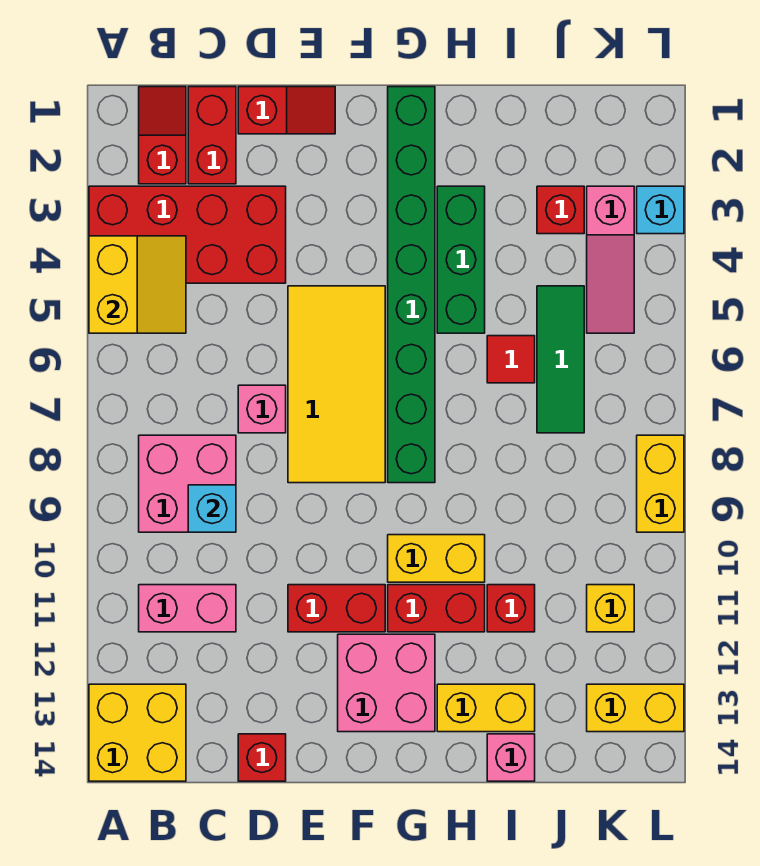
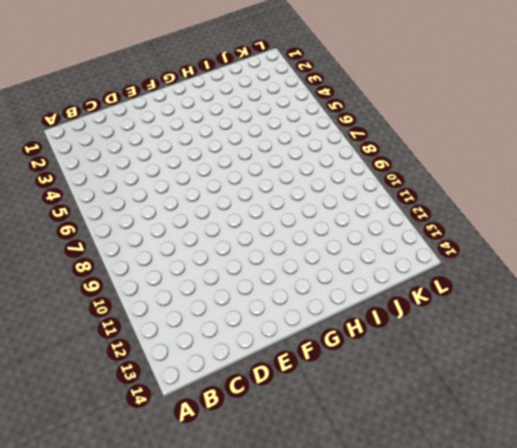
none -> red 2x4 brick [89,186,286,283]
none -> yellow 2x2 brick [89,684,186,781]
none -> red 1x2 slope [139,87,186,184]

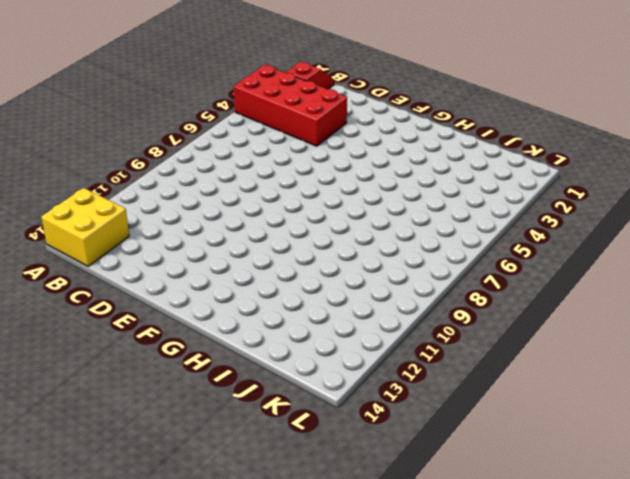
none -> pink 2x2 brick [139,435,236,532]
none -> pink 1x2 brick [139,585,236,632]
none -> red 1x2 brick [188,87,236,184]

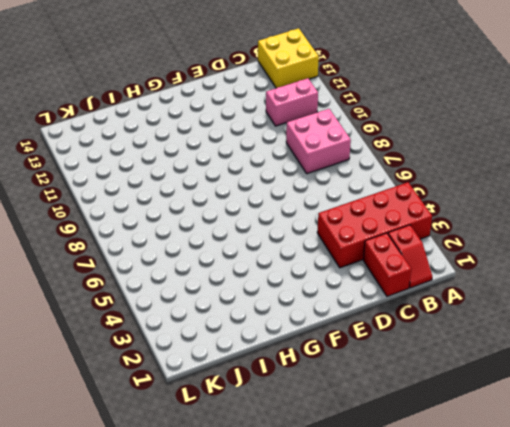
none -> red 1x2 slope [238,87,335,134]
none -> pink 1x1 brick [238,385,286,433]
none -> red 1x1 brick [238,734,286,781]

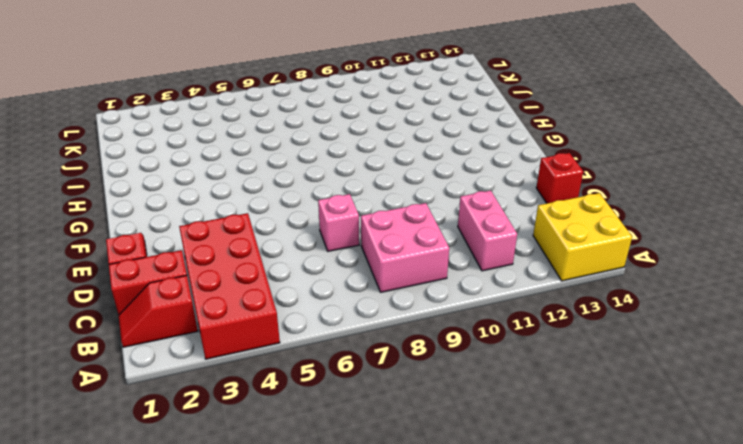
none -> yellow 2x4 tile [288,286,385,483]
none -> red 1x2 brick [288,585,385,632]
none -> pink 2x2 brick [338,634,435,732]

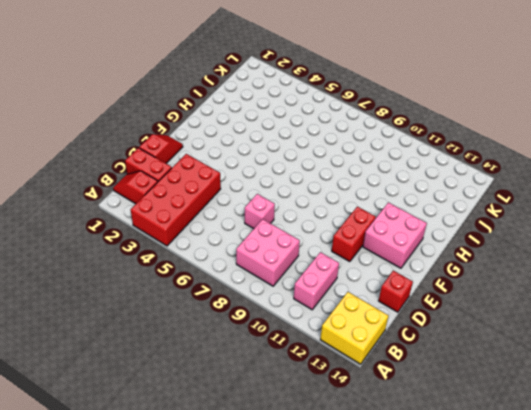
none -> yellow 2x4 tile [288,286,385,483]
none -> green 1x8 brick [388,87,435,483]
none -> yellow 1x2 brick [388,535,485,582]

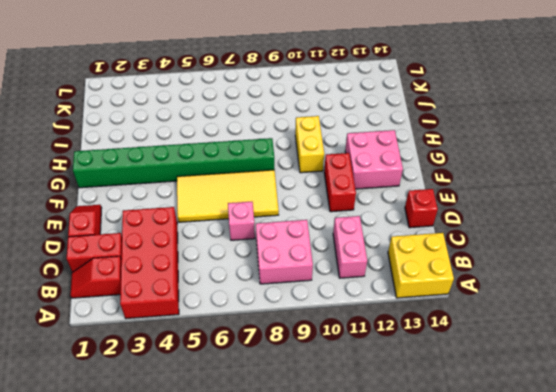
none -> red 1x2 brick [388,585,485,632]
none -> green 1x3 brick [437,186,485,333]
none -> yellow 1x2 brick [437,684,535,732]

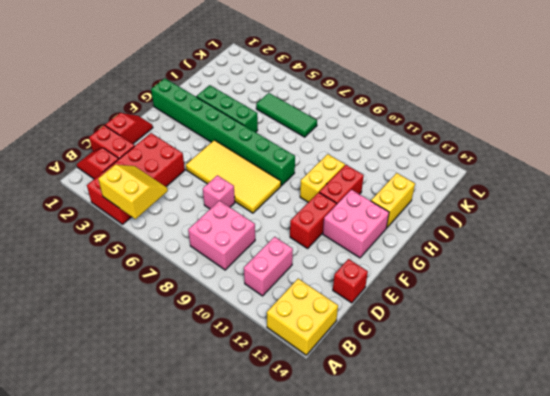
none -> red 1x1 tile [487,336,535,383]
none -> red 1x1 brick [487,585,535,632]
none -> pink 1x1 brick [487,734,535,781]

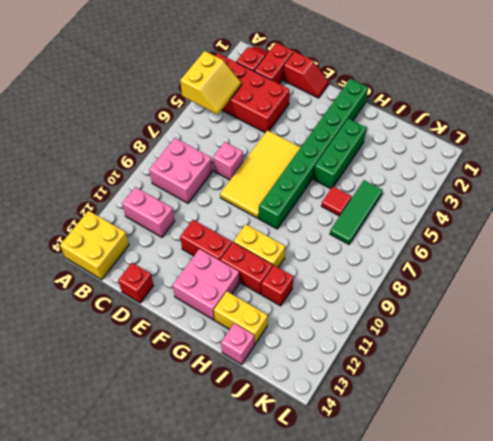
none -> red 1x1 brick [537,186,584,234]
none -> pink 1x3 slope [587,186,634,333]
none -> yellow 1x1 brick [587,585,634,632]

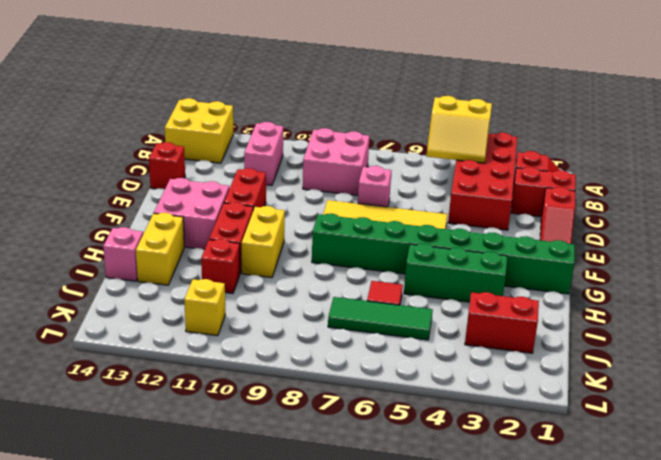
red 1x2 brick [465,292,539,353] -> red 1x1 brick [537,186,584,234]
none -> pink 1x3 slope [587,186,634,333]
none -> yellow 1x2 brick [587,684,684,732]
none -> cyan 1x1 brick [637,186,684,234]

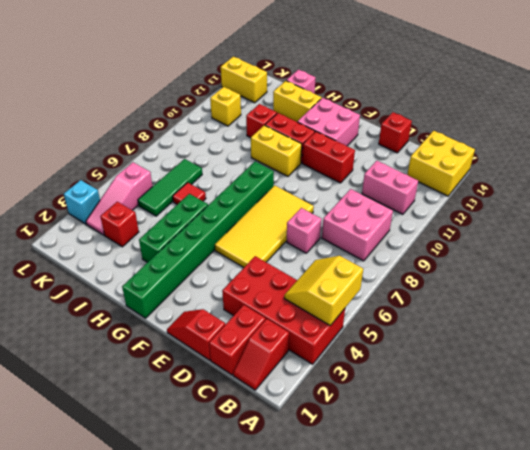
pink 1x3 slope [86,162,153,235] -> pink 1x3 slope turned to [587,186,634,333]
none -> yellow 1x2 brick [637,435,684,532]
none -> cyan 1x1 brick [188,485,236,532]

